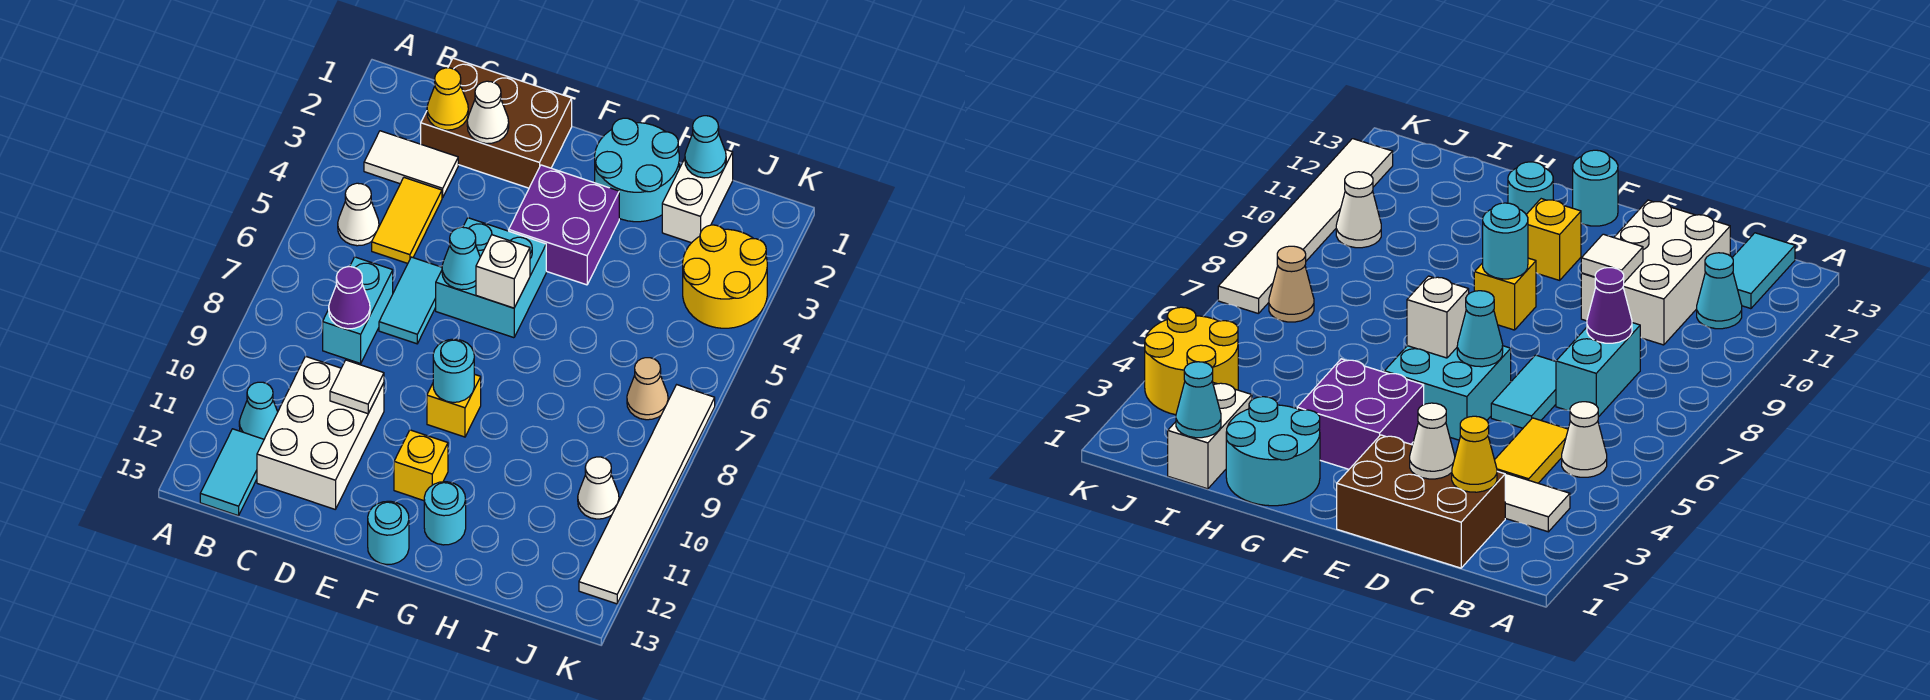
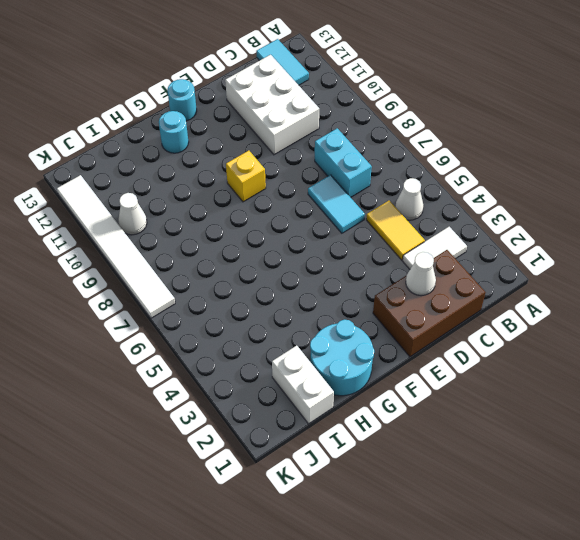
none -> cyan 1x1 cone [239,382,278,439]
none -> cyan 2x2 brick [436,218,546,338]
none -> purple 2x2 brick [509,165,619,285]

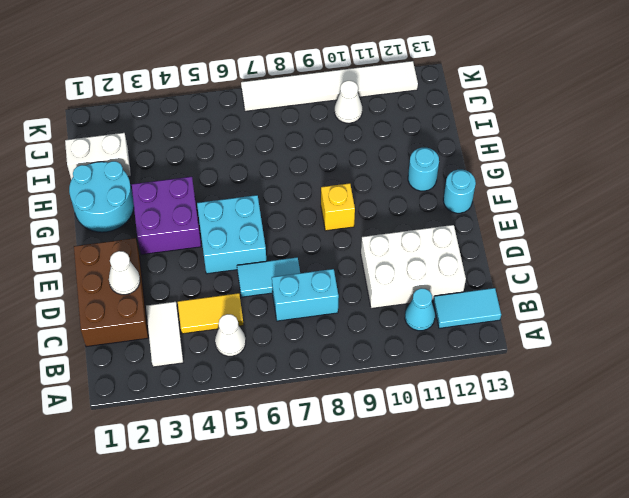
none -> yellow 1x1 brick [394,430,448,501]
none -> yellow 2x2 round brick [683,225,767,328]
none -> tan 1x1 cone [627,358,668,420]

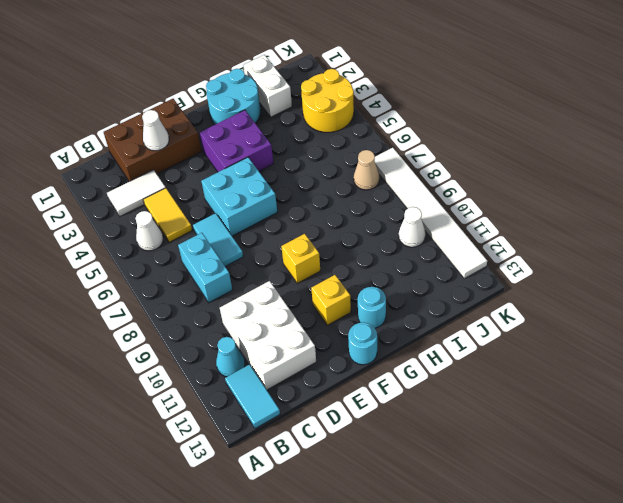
none -> yellow 1x1 cone [427,68,468,130]
none -> purple 1x1 cone [329,267,370,329]
none -> white 1x1 tile [330,360,384,414]

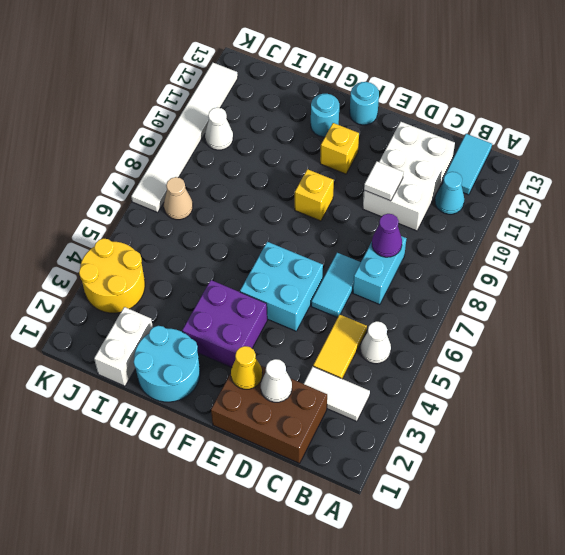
yellow 1x1 cone [231,346,262,389] -> yellow 1x1 cone moved to [427,68,468,130]
none -> cyan 1x1 cone [442,227,480,290]
none -> white 1x1 brick [476,235,530,308]
none -> cyan 1x1 round brick [433,339,474,402]

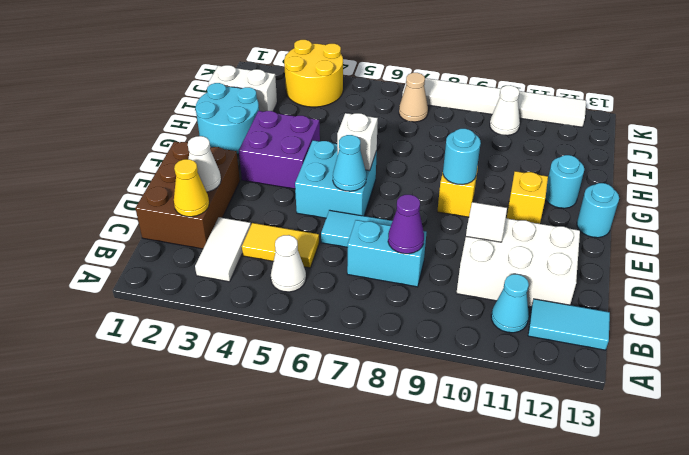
none -> cyan 1x1 cone [685,116,726,178]

